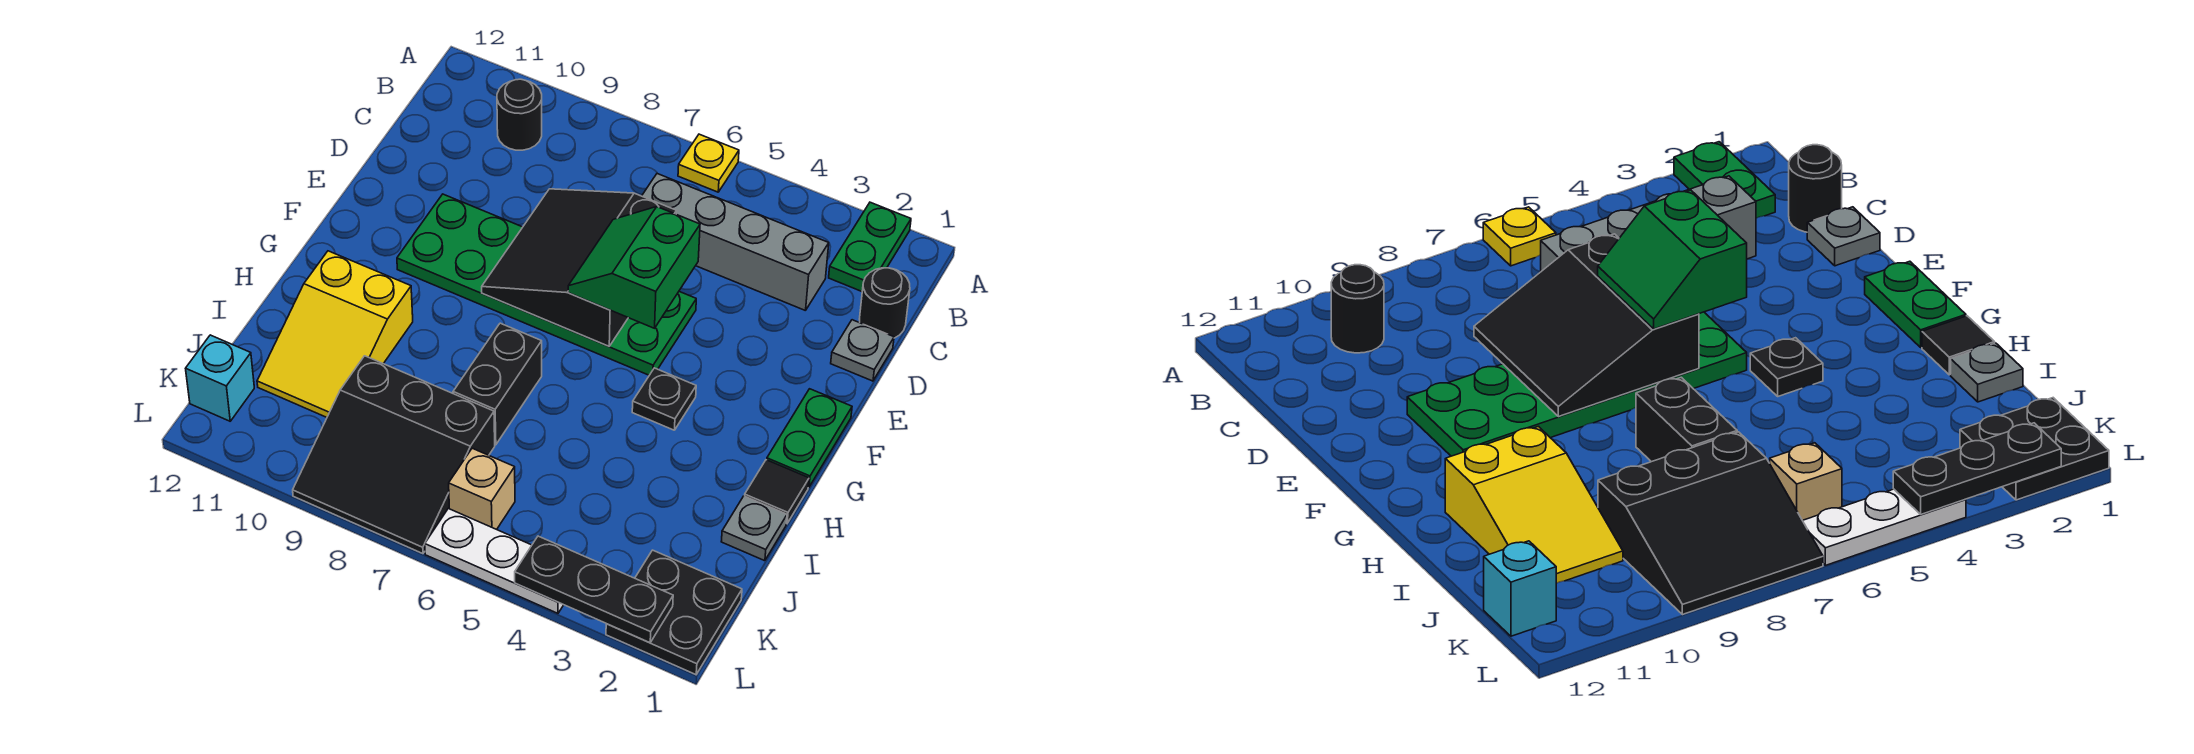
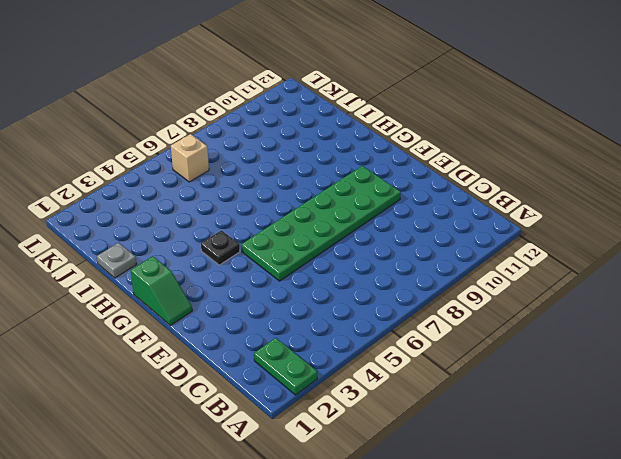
green 1x2 slope [131,256,192,325] -> green 1x2 plate [767,389,852,487]
none -> yellow 1x1 plate [678,134,739,192]
none -> black 1x1 round brick [497,79,542,150]
none -> black 1x1 round brick [860,268,910,338]

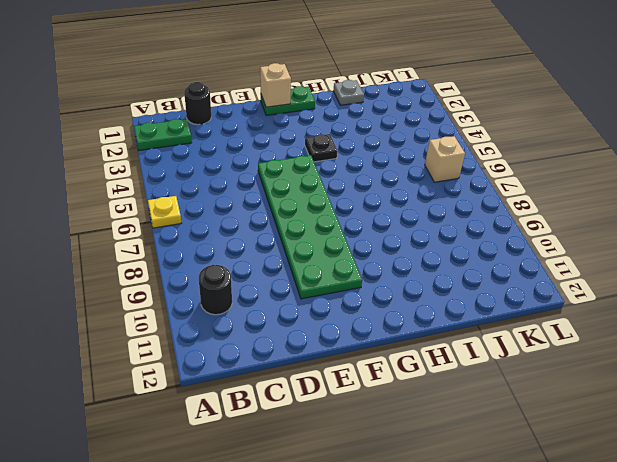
tan 1x1 brick [260,63,291,107] -> none
none -> grey 1x4 brick [642,173,829,311]
none -> grey 1x1 plate [831,320,894,381]
none -> black 1x1 tile [745,460,809,524]

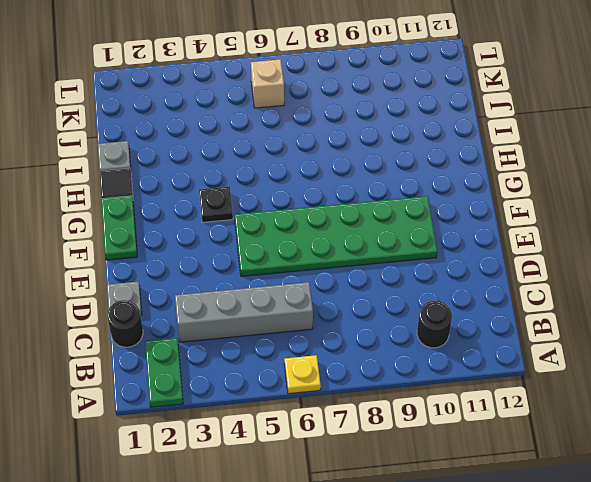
none -> black 1x2 brick [453,323,542,445]
none -> yellow 2x3 slope [257,251,413,417]
none -> black 3x3 slope [293,356,495,554]

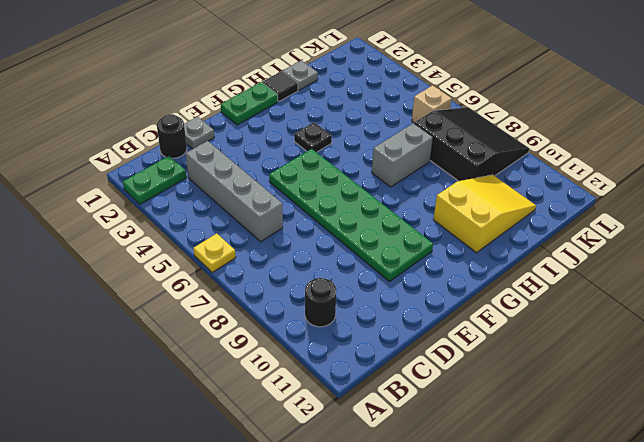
grey 1x2 brick [372,123,433,187] -> black 1x2 brick [453,323,542,445]
none -> black 2x2 plate [606,550,742,675]
none -> cyan 1x1 brick [186,335,254,421]
none -> white 1x3 plate [425,508,563,613]

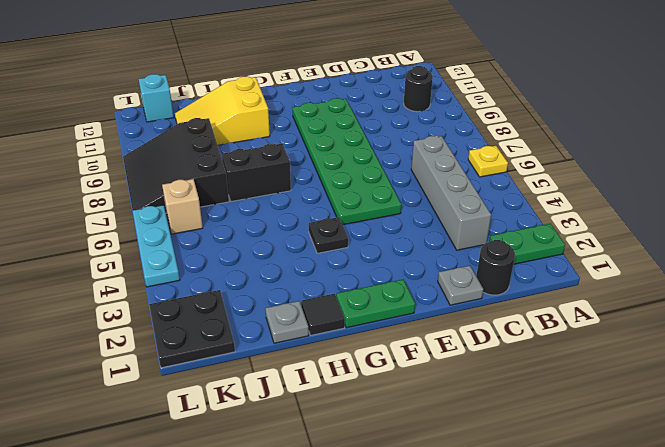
cyan 1x3 plate [133,205,180,287] -> white 1x3 plate [425,508,563,613]
none -> black 3x3 slope [482,189,676,346]
none -> black 1x3 plate [515,536,673,643]
none -> green 2x2 slope [568,207,700,328]

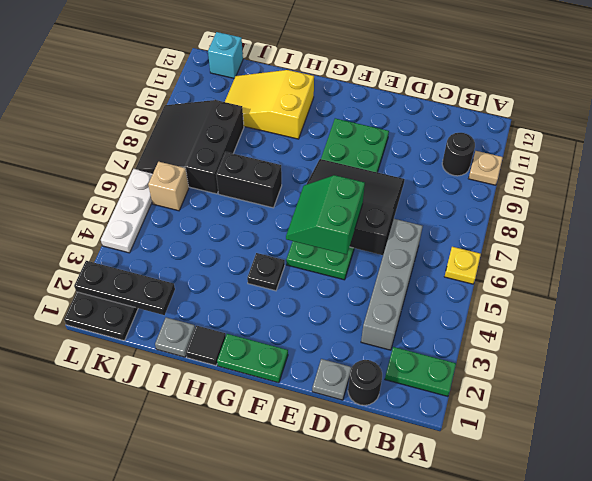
tan 1x1 plate [468,151,503,185] -> none
green 2x2 slope [286,175,365,255] -> green 2x2 slope turned to [568,207,700,328]
black 1x3 plate [74,261,175,315] -> black 1x3 plate turned to [515,536,673,643]

